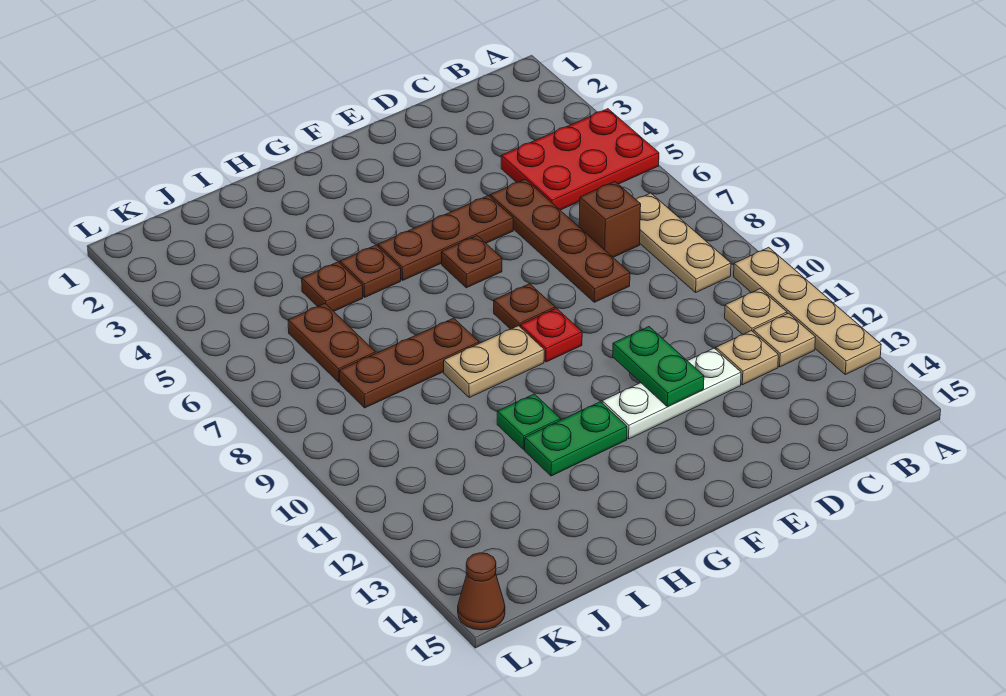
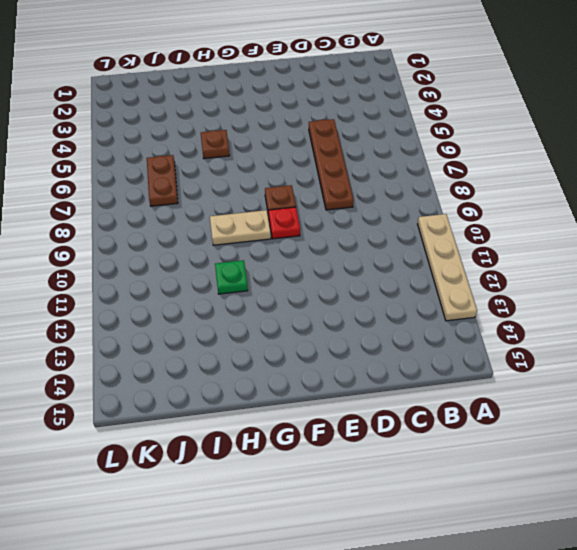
none -> red 2x3 plate [501,109,659,210]
none -> tan 1x3 plate [636,193,731,292]
none -> tan 1x1 plate [725,289,787,334]

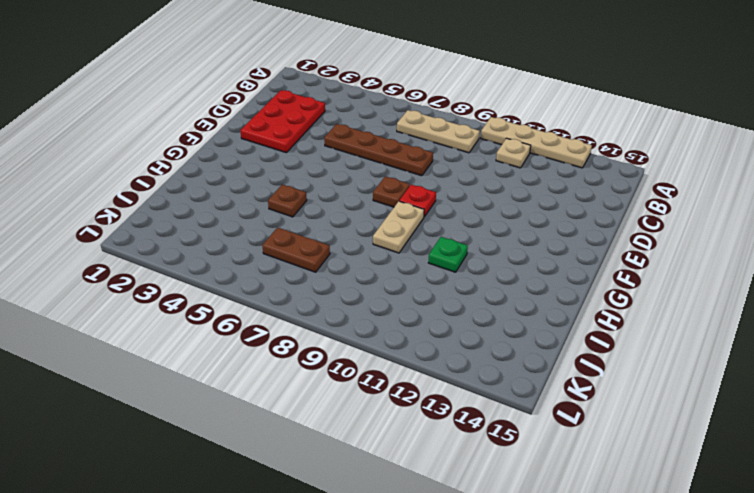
red 2x3 plate [240,90,325,153] -> red 2x3 plate moved to [501,109,659,210]
none -> tan 1x1 plate [753,313,816,367]
none -> brown 1x1 brick [579,181,641,257]
none -> tan 1x1 plate [716,331,778,385]

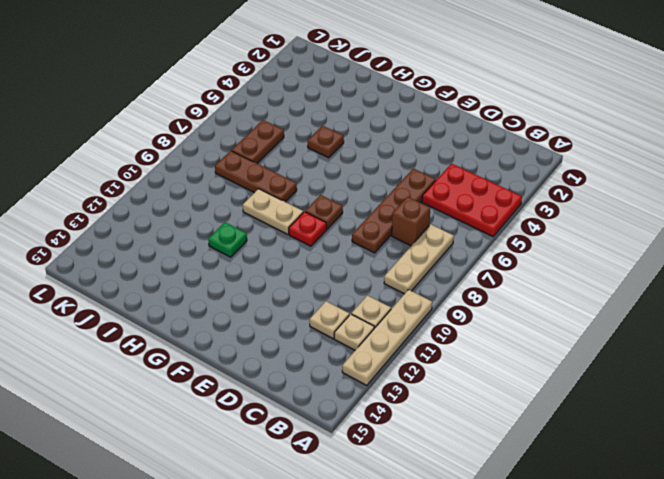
none -> white 1x3 plate [602,348,741,439]
none -> brown 1x3 plate [378,196,513,280]
none -> brown 1x1 plate [441,236,502,288]

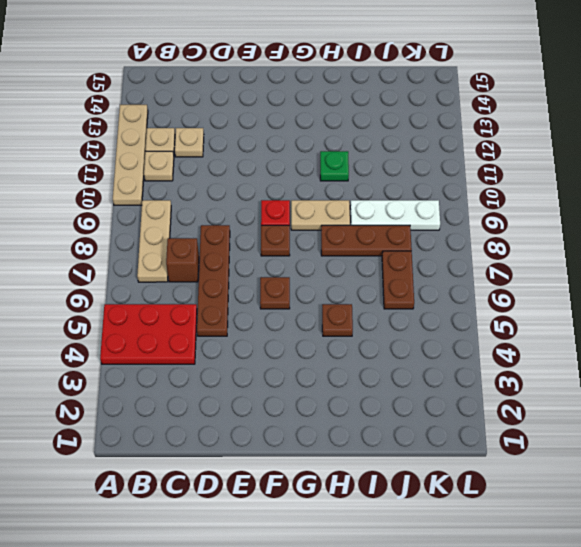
white 1x3 plate [350,200,440,230] -> white 1x3 plate moved to [602,348,741,439]
none -> brown 1x3 plate [378,196,513,280]
none -> green 1x2 plate [525,402,627,476]
none -> brown 1x1 plate [302,262,363,311]

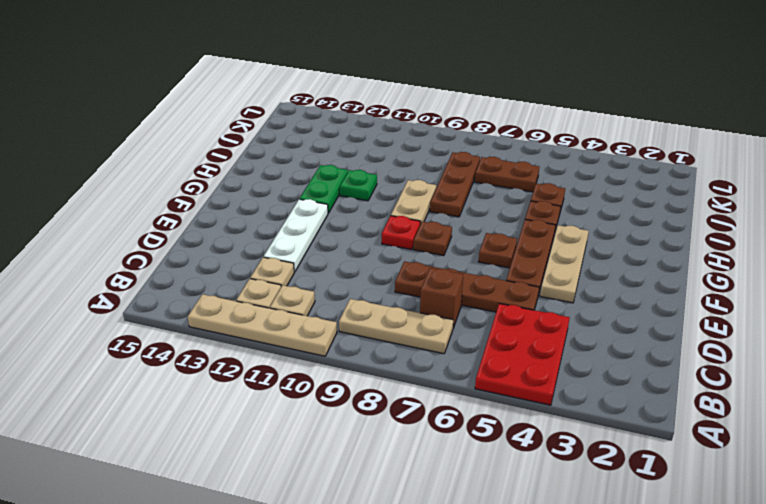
tan 1x3 plate [540,225,589,303] -> none
none -> brown 1x1 cone [458,553,505,630]
none -> green 1x2 plate [613,327,704,407]

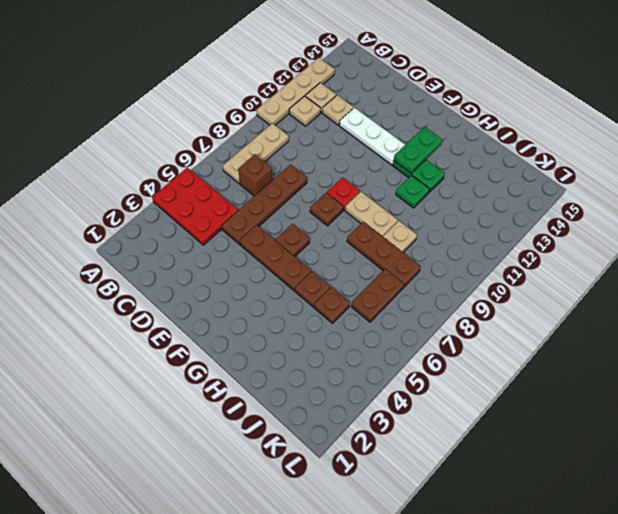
green 1x2 plate [394,127,442,173] -> green 1x2 plate moved to [613,327,704,407]
tan 1x1 plate [383,221,417,252] -> none
none -> brown 1x1 cone [458,553,505,630]

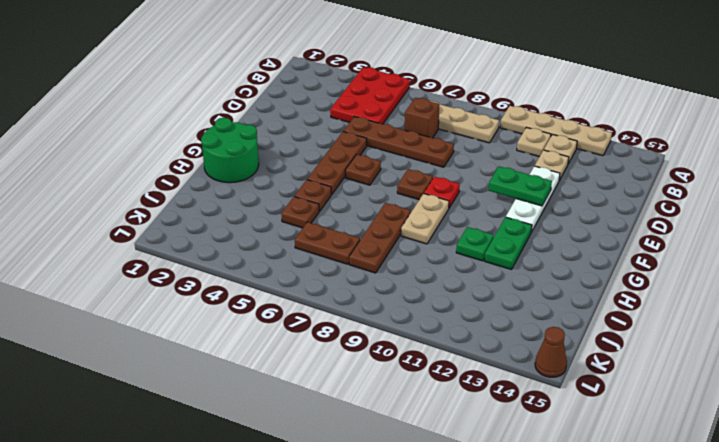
green 2x2 round brick [201,118,259,183] -> none

